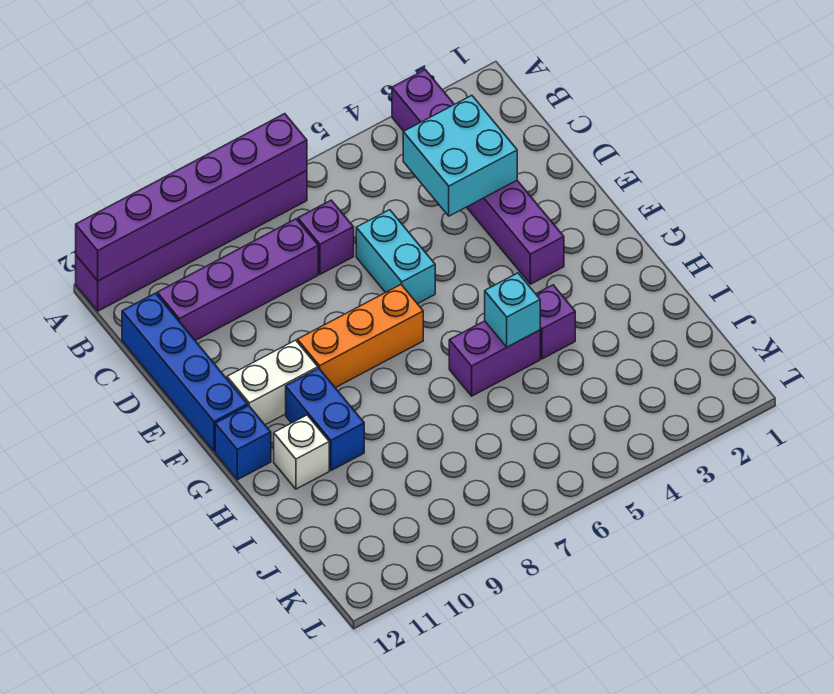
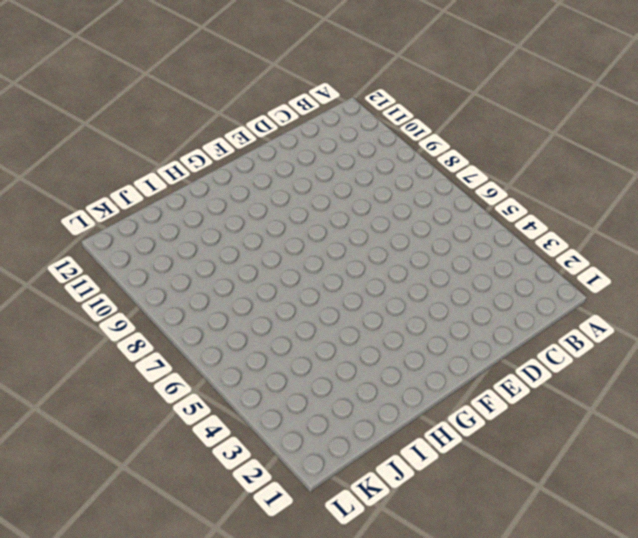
none -> purple 1x6 brick [392,70,564,284]
none -> purple 1x6 brick [76,171,307,311]
none -> purple 1x1 brick [298,200,354,274]

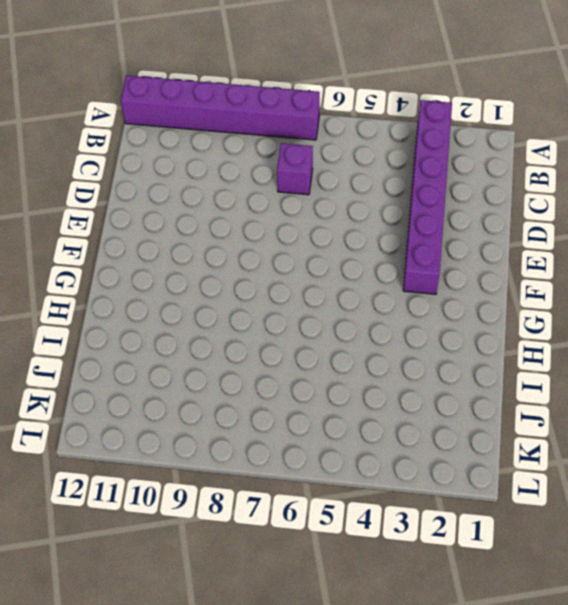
none -> purple 1x4 brick [157,219,318,340]
none -> blue 1x4 brick [122,293,248,452]
none -> cyan 1x2 brick [356,210,435,304]

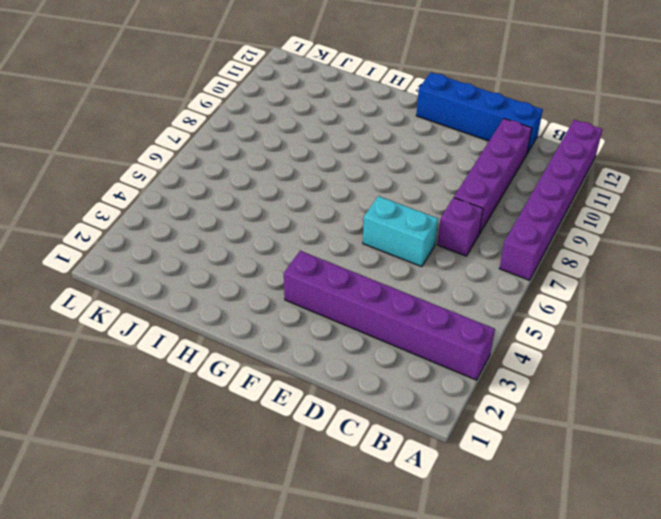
none -> orange 1x3 brick [297,285,423,388]
none -> white 1x2 brick [227,340,318,425]
none -> blue 1x2 brick [286,368,364,471]

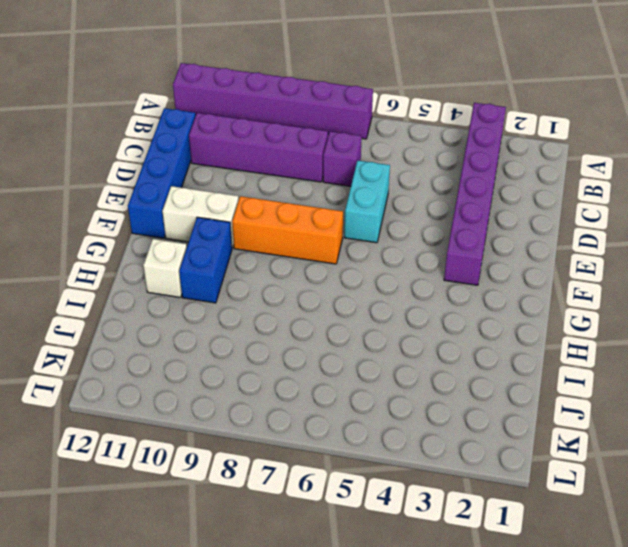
none -> blue 1x1 brick [215,405,271,480]
none -> purple 1x1 brick [536,285,575,359]
none -> purple 1x2 brick [449,321,540,396]

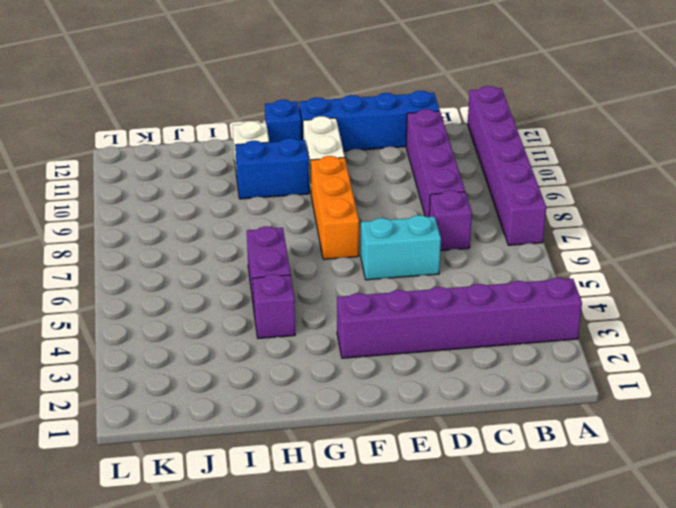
none -> purple 1x6 brick [76,114,307,281]
none -> cyan 2x2 brick [403,95,517,216]
none -> cyan 1x1 brick [485,273,540,347]

